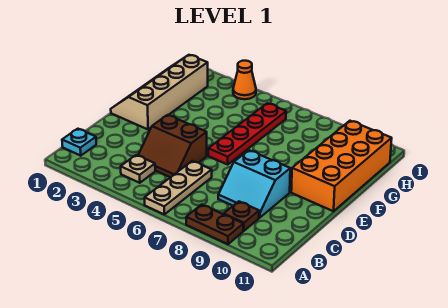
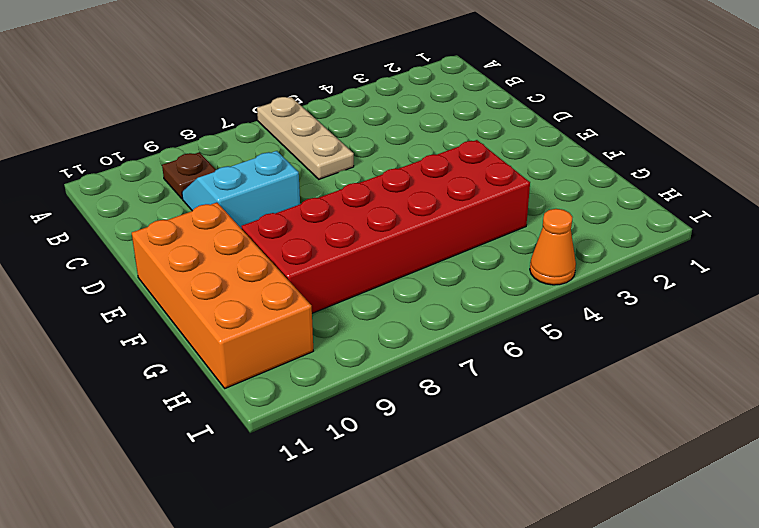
red 2x6 brick [241,140,530,313] -> red 1x4 plate [208,103,286,165]
none -> brown 1x2 plate [186,205,243,244]
none -> cyan 1x1 plate [62,129,96,156]

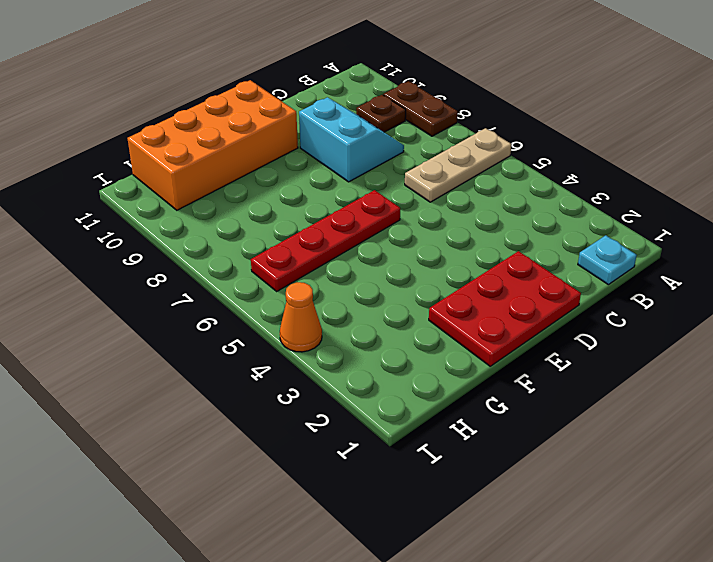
red 2x3 plate [429,251,581,366] -> tan 2x4 slope [111,55,208,129]
none -> tan 1x1 plate [121,155,155,183]
none -> brown 2x2 slope [138,115,207,177]

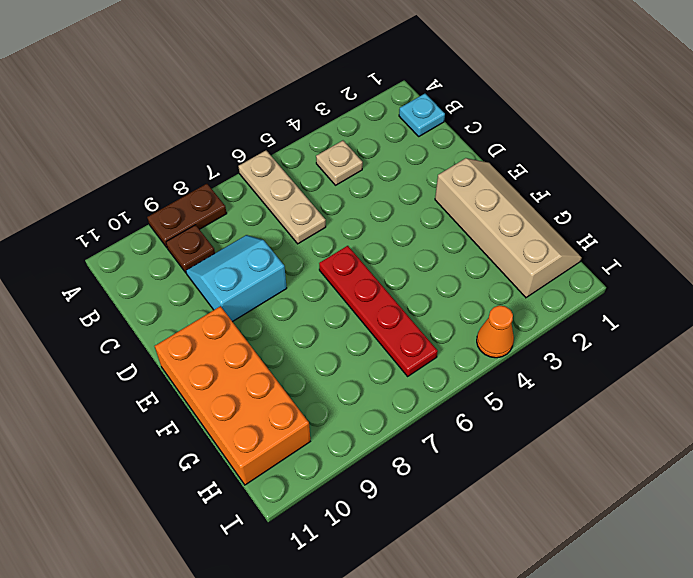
none -> brown 2x2 slope [138,115,207,177]

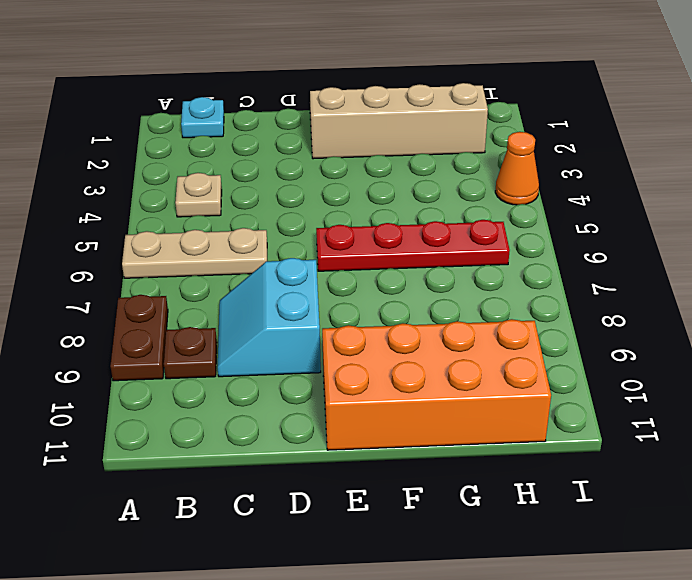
none -> brown 2x2 slope [138,115,207,177]

